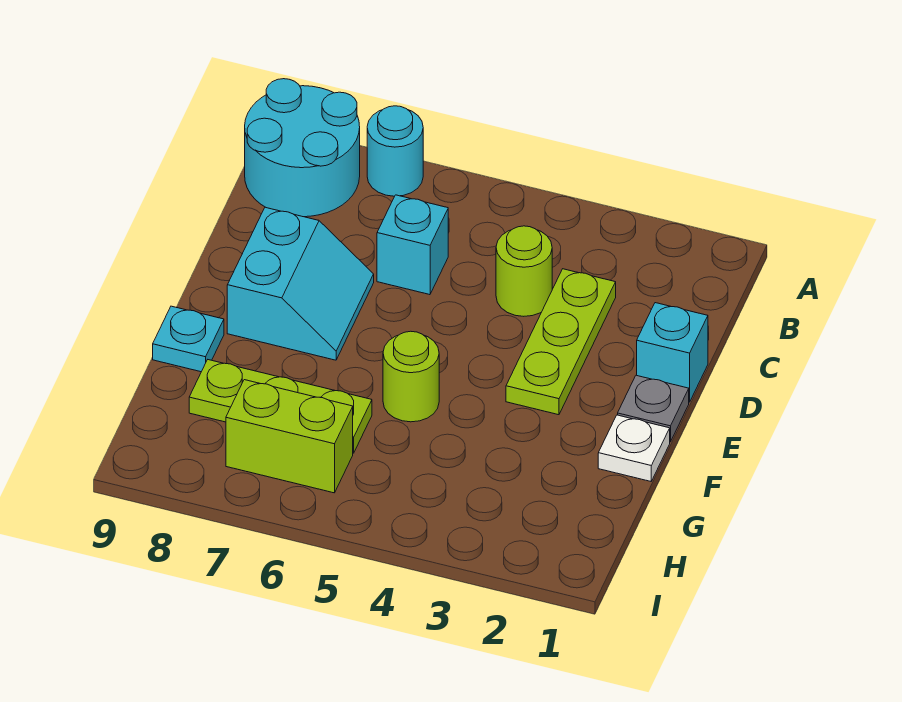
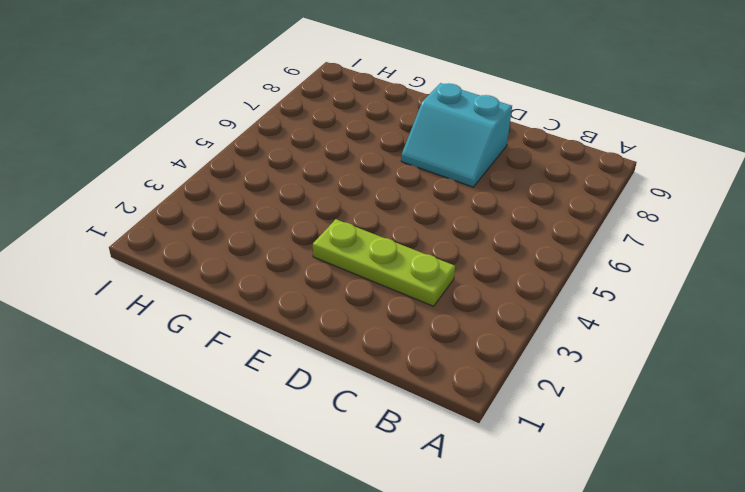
none -> cyan 1x1 round brick [367,106,423,196]
none -> cyan 2x2 round brick [245,79,360,217]
none -> lime 1x1 round brick [496,226,552,316]

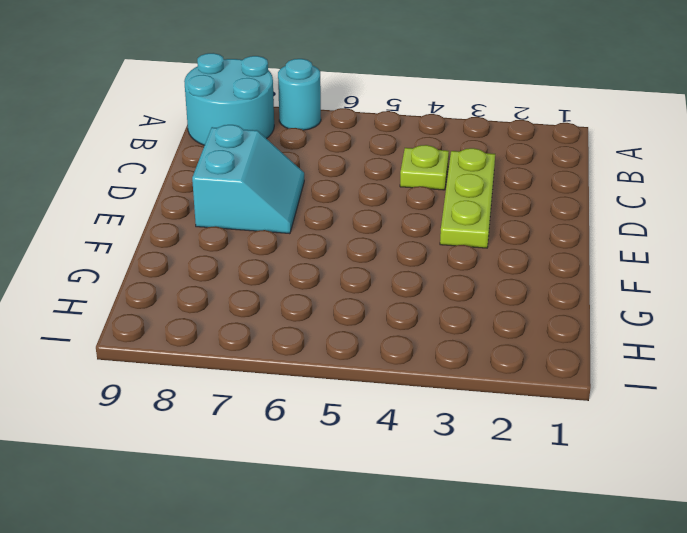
lime 1x1 plate [400,145,449,190] -> lime 1x1 round brick [496,226,552,316]
none -> cyan 1x1 brick [377,195,448,295]
none -> cyan 1x1 brick [637,303,708,402]
none -> grey 1x1 plate [618,375,689,442]

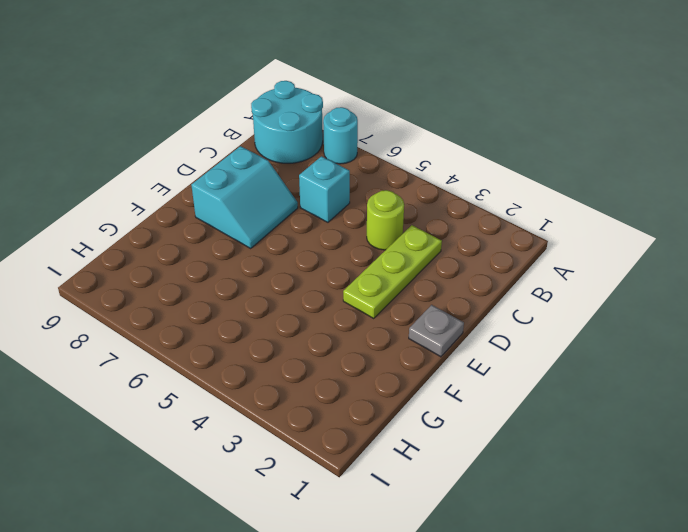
none -> cyan 1x1 brick [637,303,708,402]
none -> white 1x1 plate [598,415,670,481]
none -> lime 1x1 round brick [383,331,439,422]

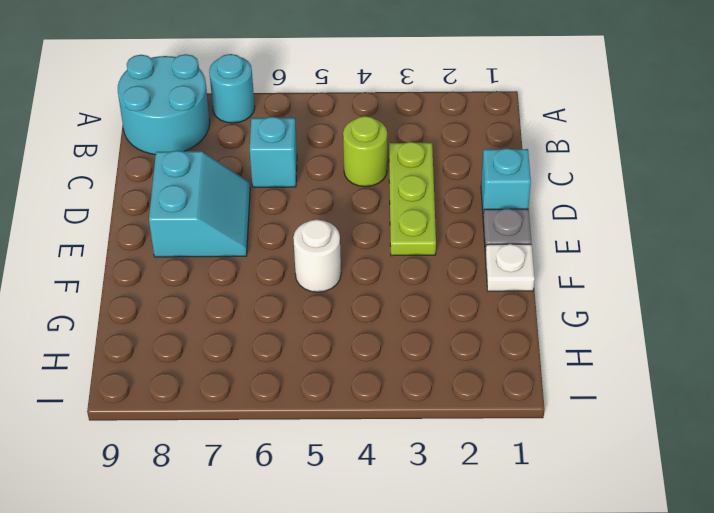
white 1x1 round brick [293,219,341,292] -> lime 1x1 round brick [383,331,439,422]
none -> cyan 1x1 plate [153,306,224,372]
none -> lime 1x3 plate [189,360,372,453]
none -> lime 1x2 brick [226,380,353,493]

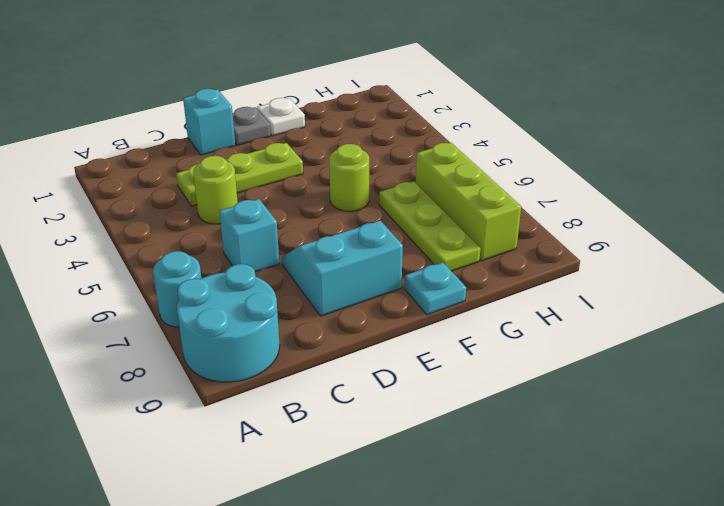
lime 1x3 brick [416,143,521,261] -> lime 1x2 brick [226,380,353,493]

